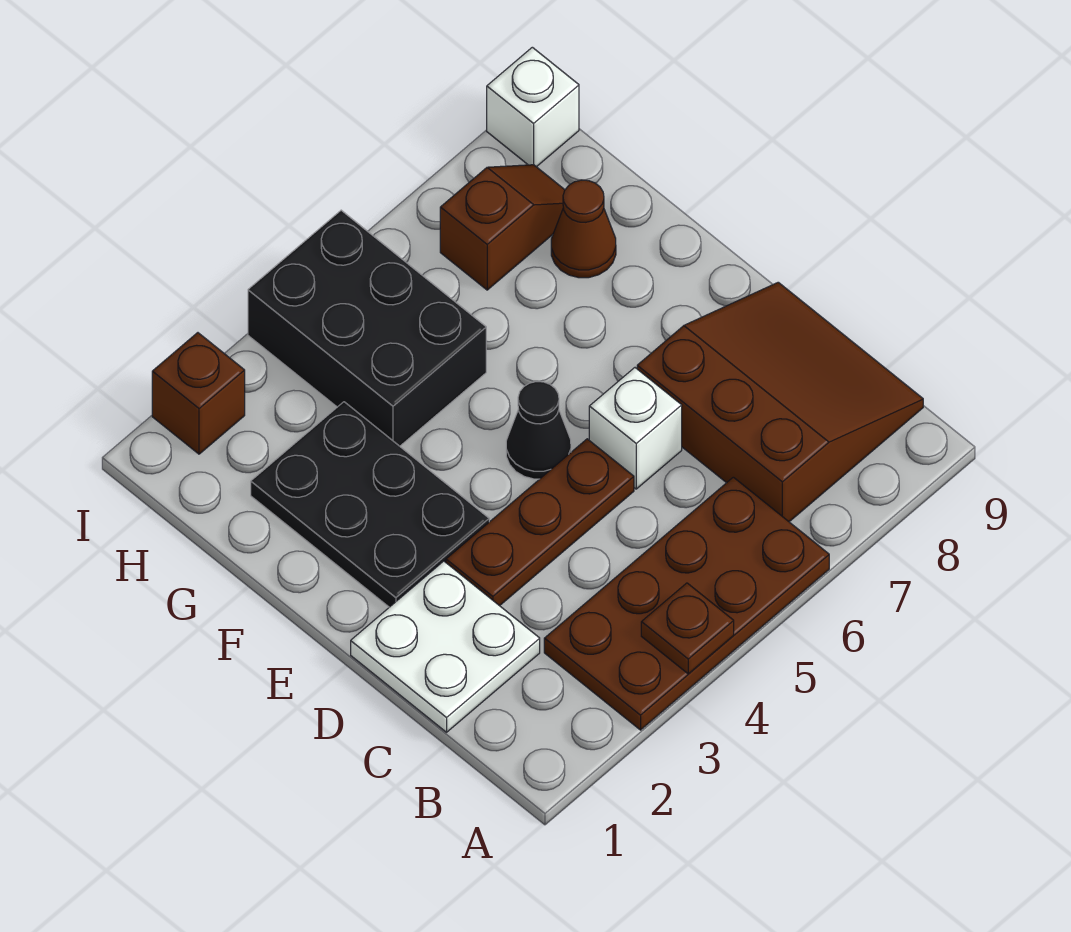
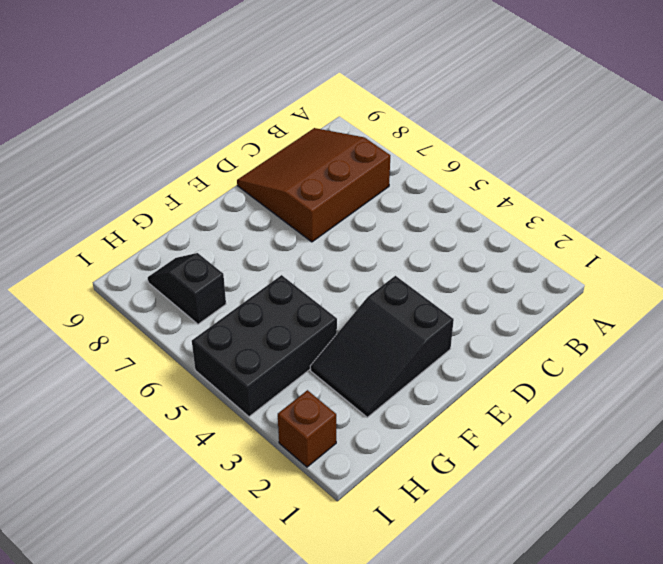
black 2x3 slope [310,276,454,417] -> black 2x3 plate [251,402,489,607]
black 1x2 slope [148,253,226,324] -> brown 1x2 slope [440,165,565,290]
none -> brown 2x4 plate [544,477,829,730]
none -> white 2x2 plate [351,561,540,732]
none -> brown 1x3 plate [446,439,634,606]

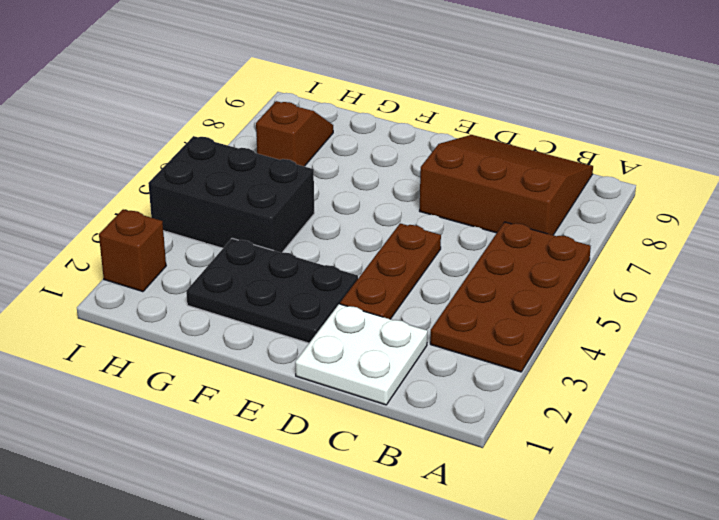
none -> white 1x1 brick [589,368,682,489]
none -> black 1x1 cone [506,382,571,479]
none -> brown 1x1 cone [551,180,616,278]

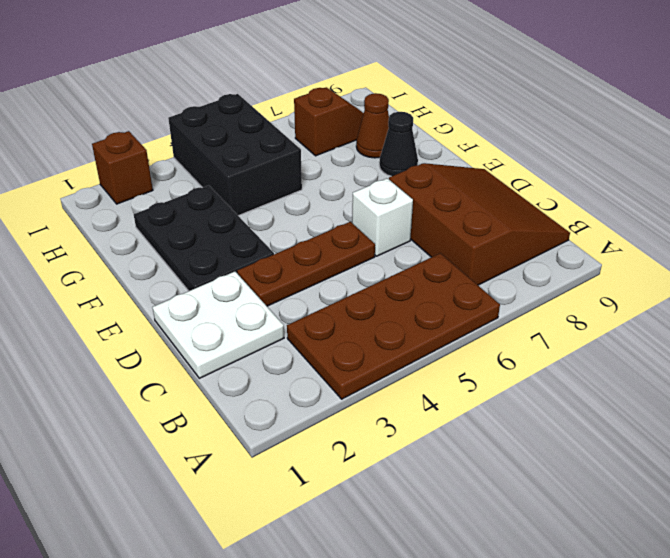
black 1x1 cone [379,112,418,176] -> black 1x1 cone moved to [506,382,571,479]
none -> white 1x1 brick [487,47,579,167]
none -> brown 1x1 plate [641,583,734,674]

